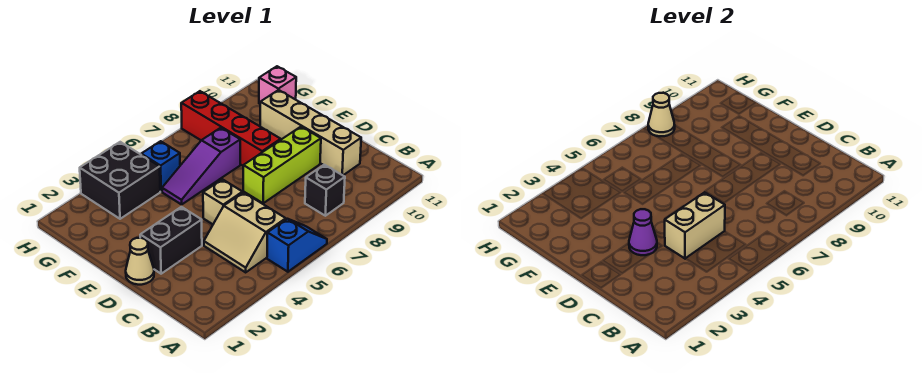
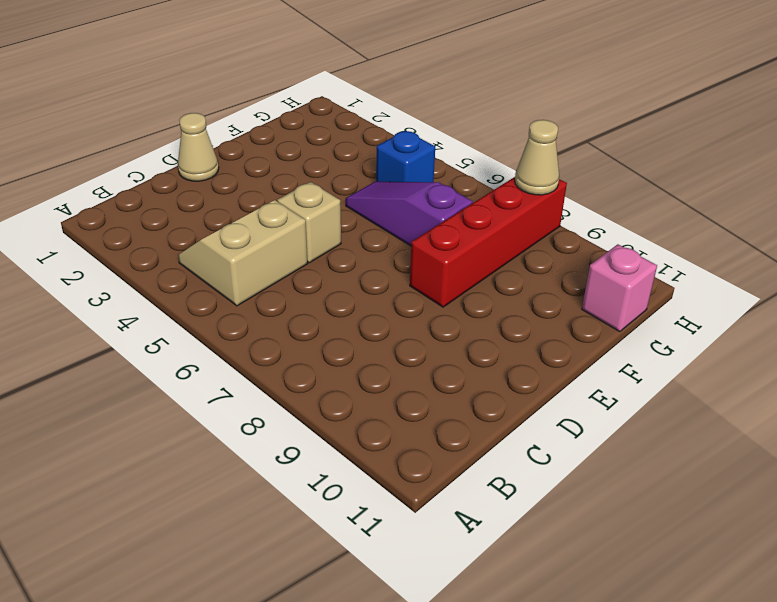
none -> blue 1x2 slope [267,219,327,272]
none -> black 1x1 brick [305,165,345,216]
none -> tan 1x4 brick [260,90,361,175]

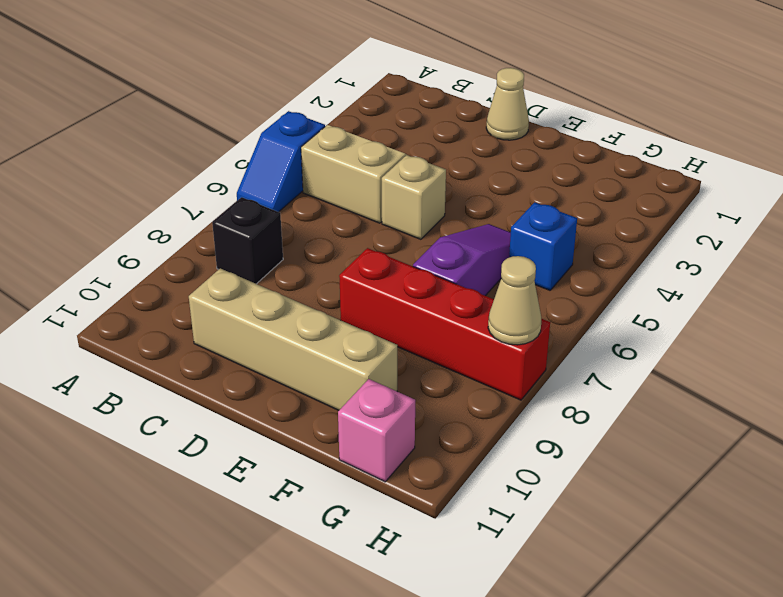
none -> black 1x2 brick [140,207,202,274]
none -> lime 1x3 brick [243,127,321,203]
none -> black 2x2 brick [80,142,160,219]

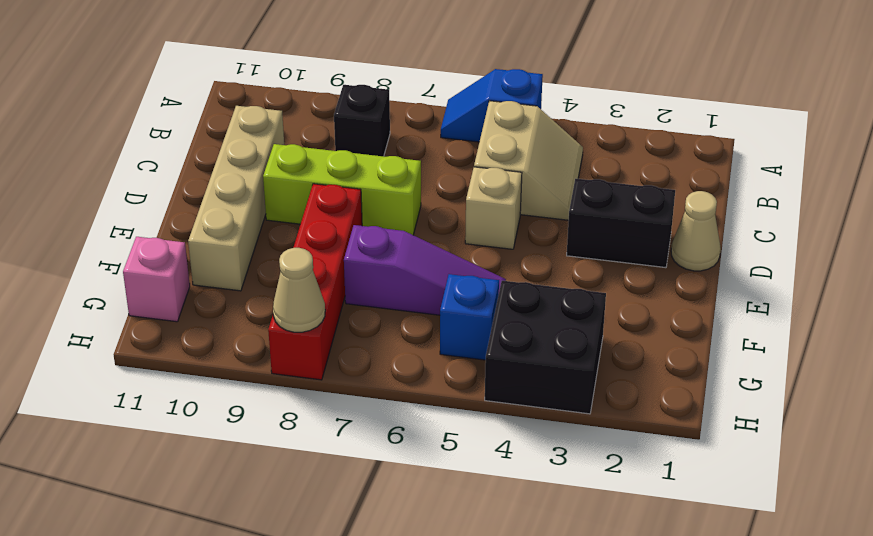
none -> tan 1x2 brick [665,192,725,259]
none -> purple 1x1 cone [629,209,657,255]

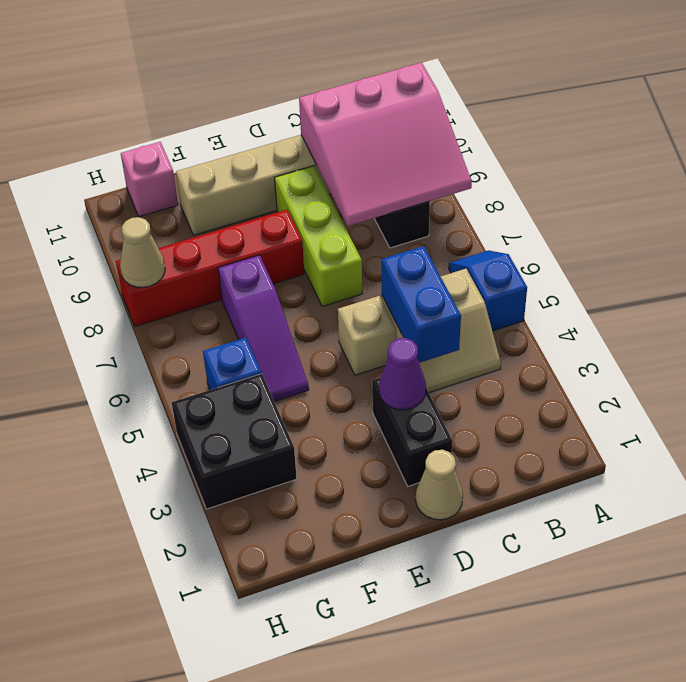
pink 3x3 slope [299,63,472,226] -> none
blue 1x2 brick [382,246,461,363] -> tan 1x2 brick [665,192,725,259]

